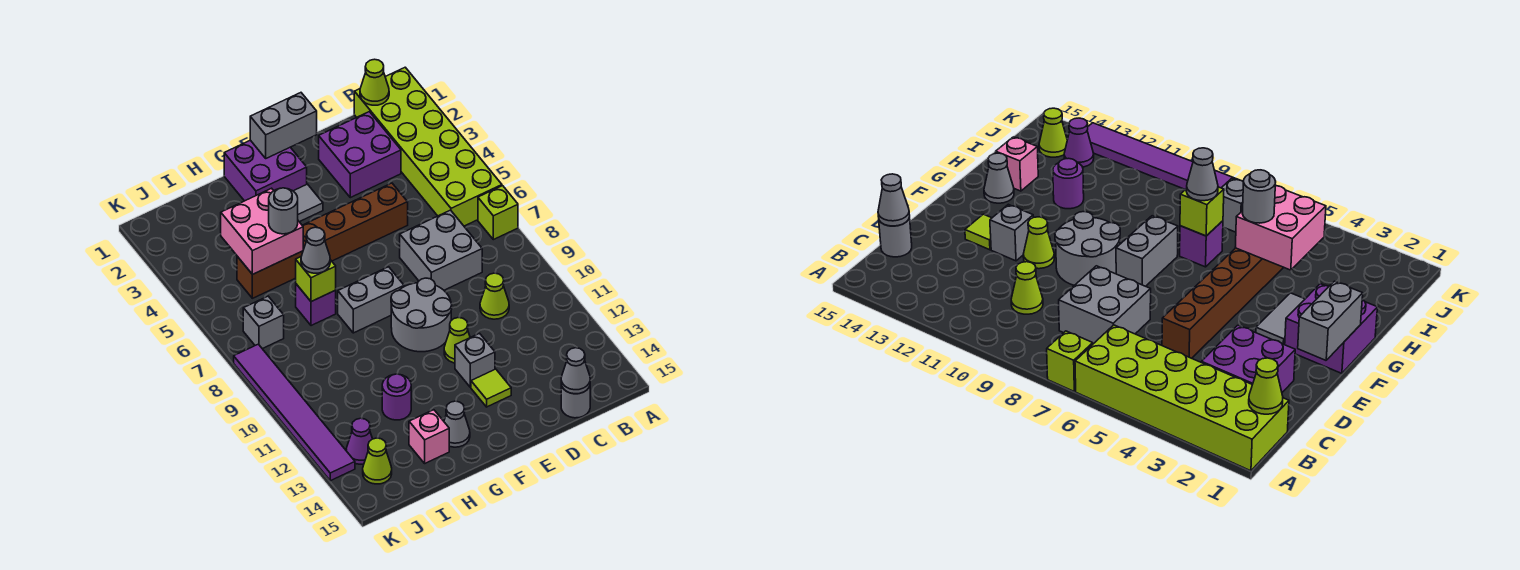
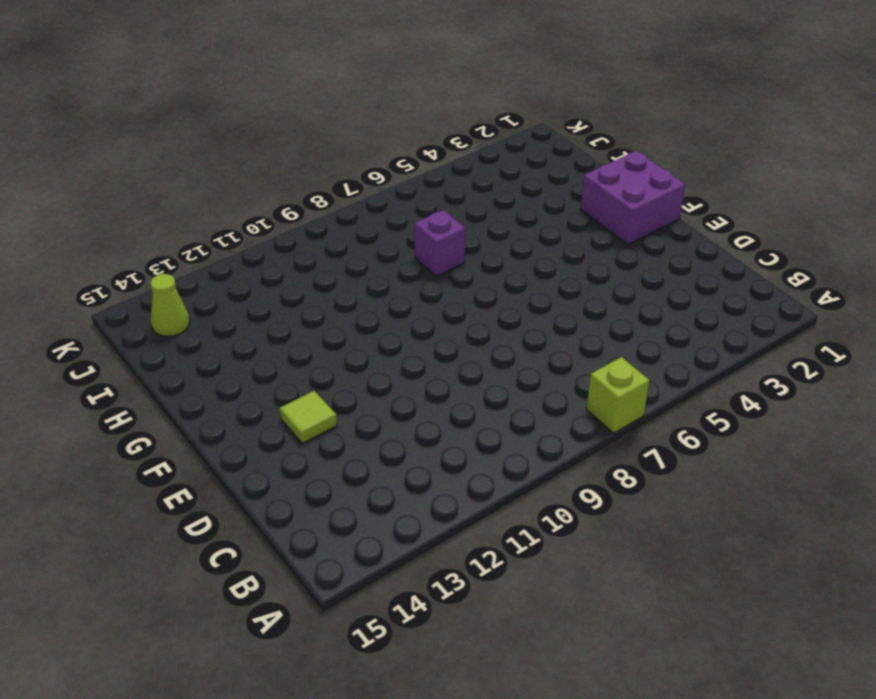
none -> lime 2x6 brick [354,67,502,226]
none -> purple 2x2 brick [319,112,401,198]
none -> grey 2x2 brick [400,210,482,290]

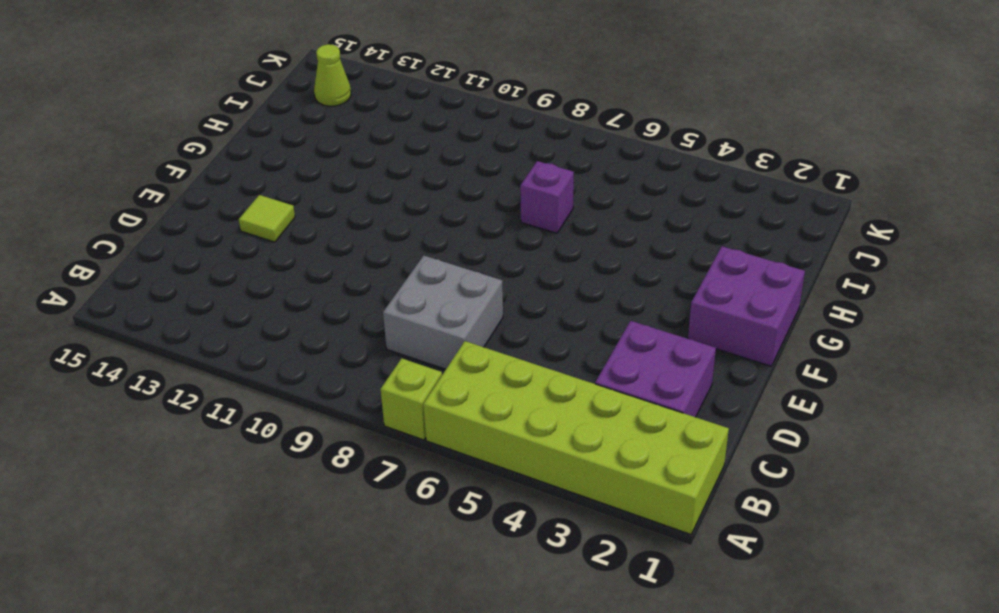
none -> lime 1x1 cone [480,273,509,319]
none -> grey 1x1 round brick [561,385,590,418]
none -> brown 1x6 brick [237,183,408,298]

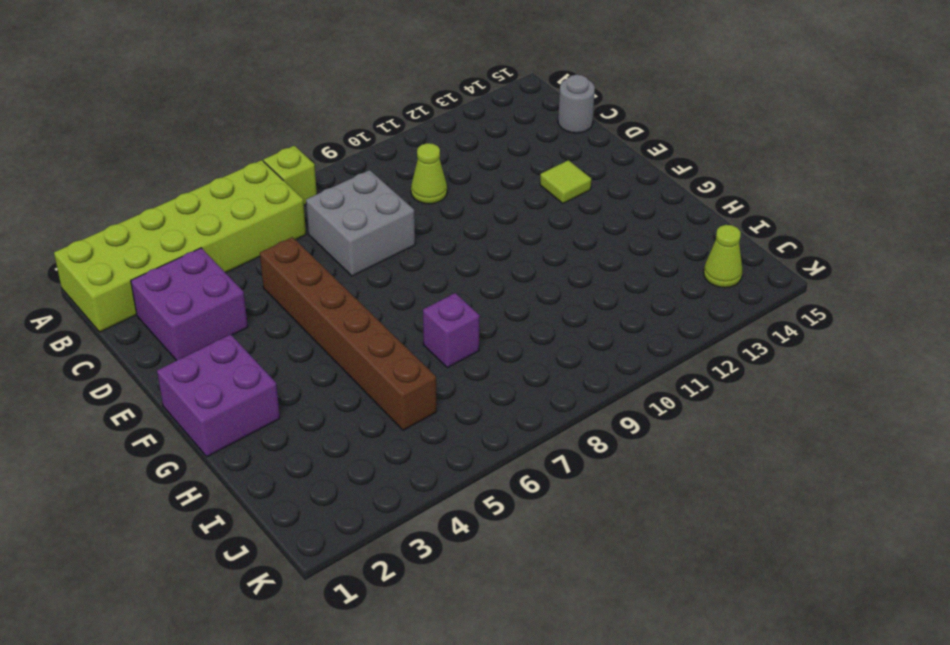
none -> grey 2x2 round brick [391,278,452,352]
none -> lime 1x1 cone [444,317,470,363]
none -> grey 1x1 brick [455,333,495,387]

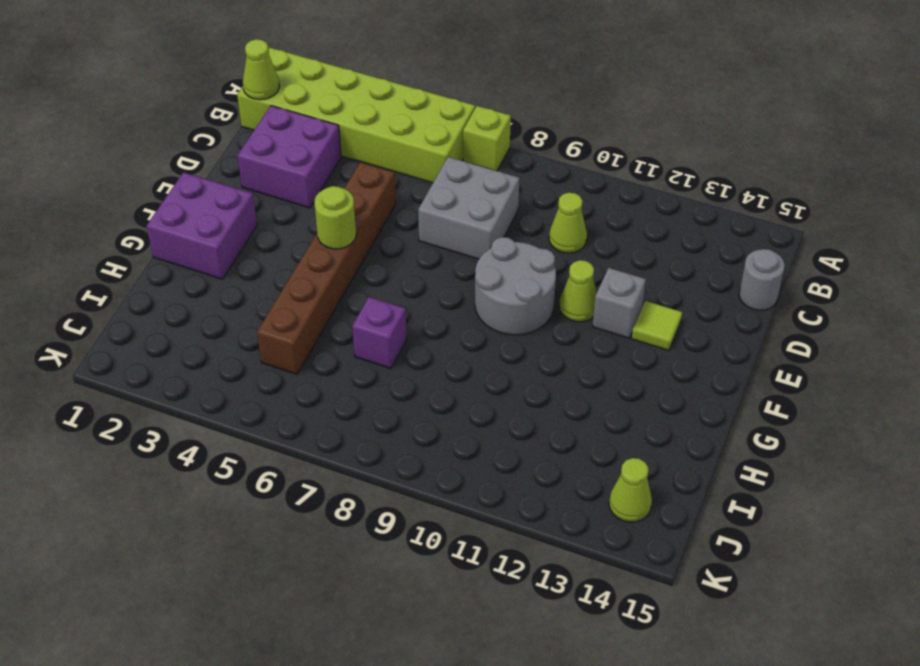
lime 1x1 round brick [314,186,356,249] -> none
none -> grey 1x2 tile [294,184,323,222]
none -> grey 1x2 brick [338,267,404,333]
none -> grey 1x1 cone [444,401,470,447]

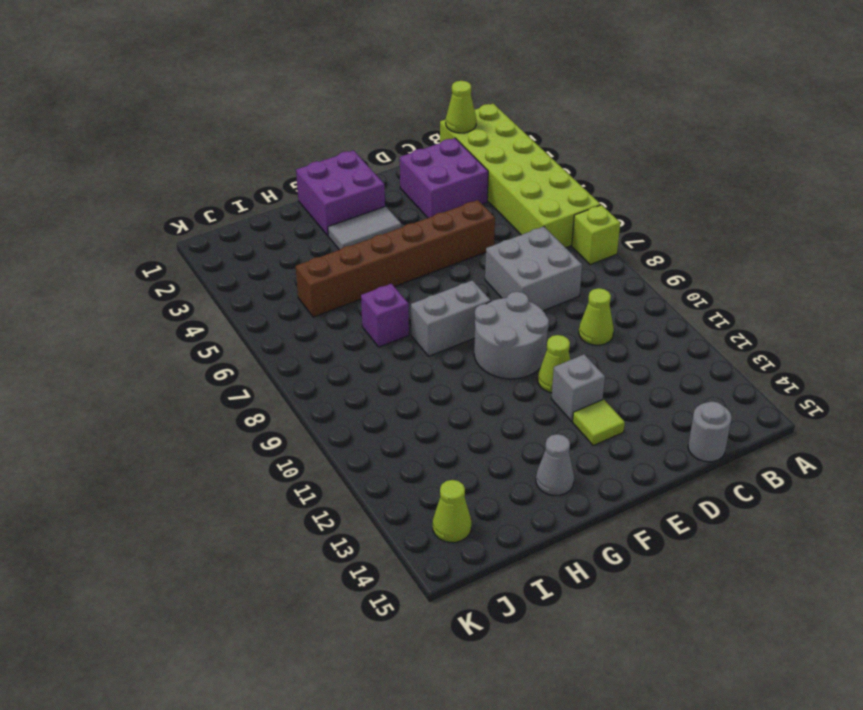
none -> purple 1x1 round brick [382,374,411,420]
none -> pink 1x1 brick [409,410,449,463]
none -> grey 1x1 brick [243,296,284,349]

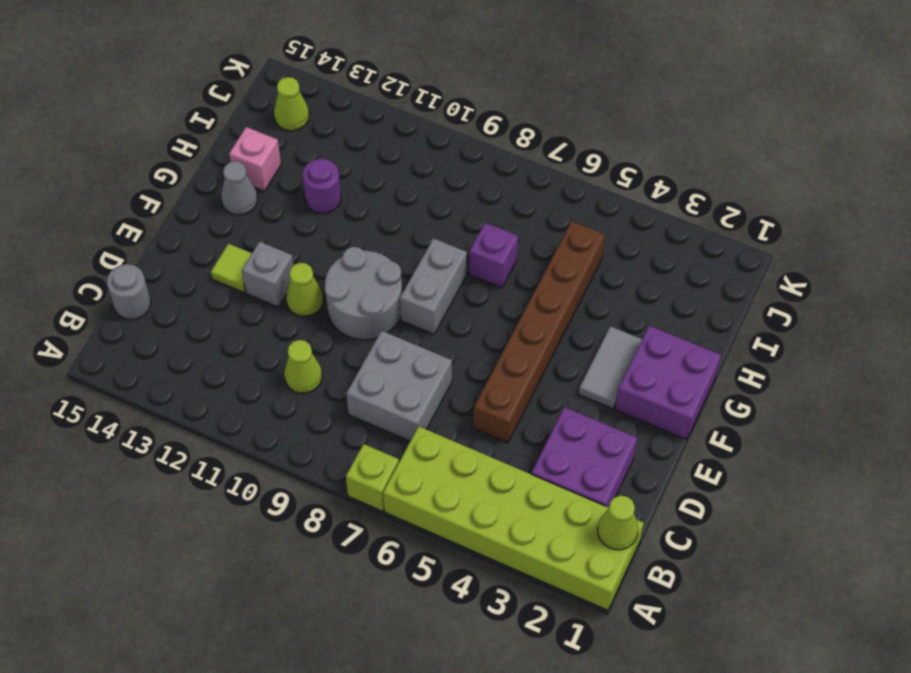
none -> grey 1x1 brick [243,296,284,349]
none -> purple 1x1 cone [346,418,372,464]
none -> purple 1x6 tile [234,344,355,481]

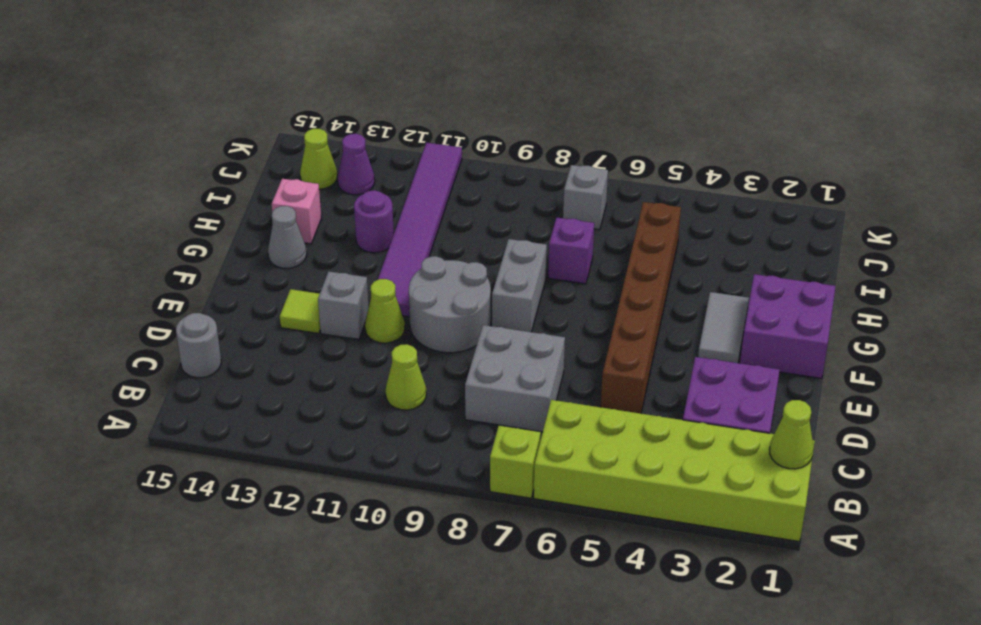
purple 1x6 tile [378,143,462,317] -> purple 1x6 tile turned to [234,344,355,481]
none -> grey 1x1 cone [561,348,590,394]
none -> grey 1x2 brick [250,93,317,158]
none -> pink 2x2 brick [221,188,303,275]

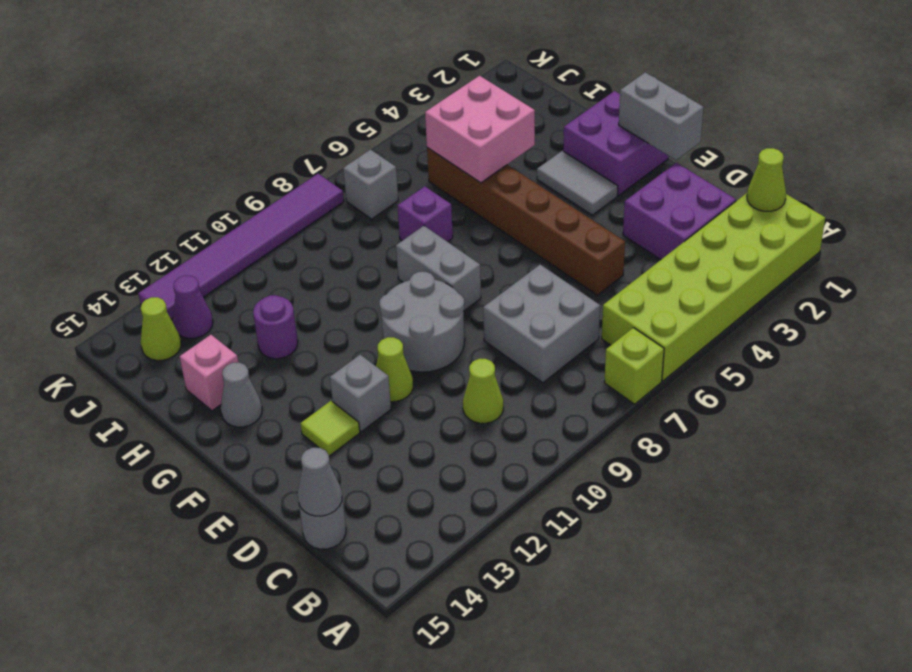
none -> lime 1x1 brick [296,257,336,302]
none -> grey 1x1 round brick [269,188,298,234]
none -> grey 1x1 cone [301,227,330,273]

